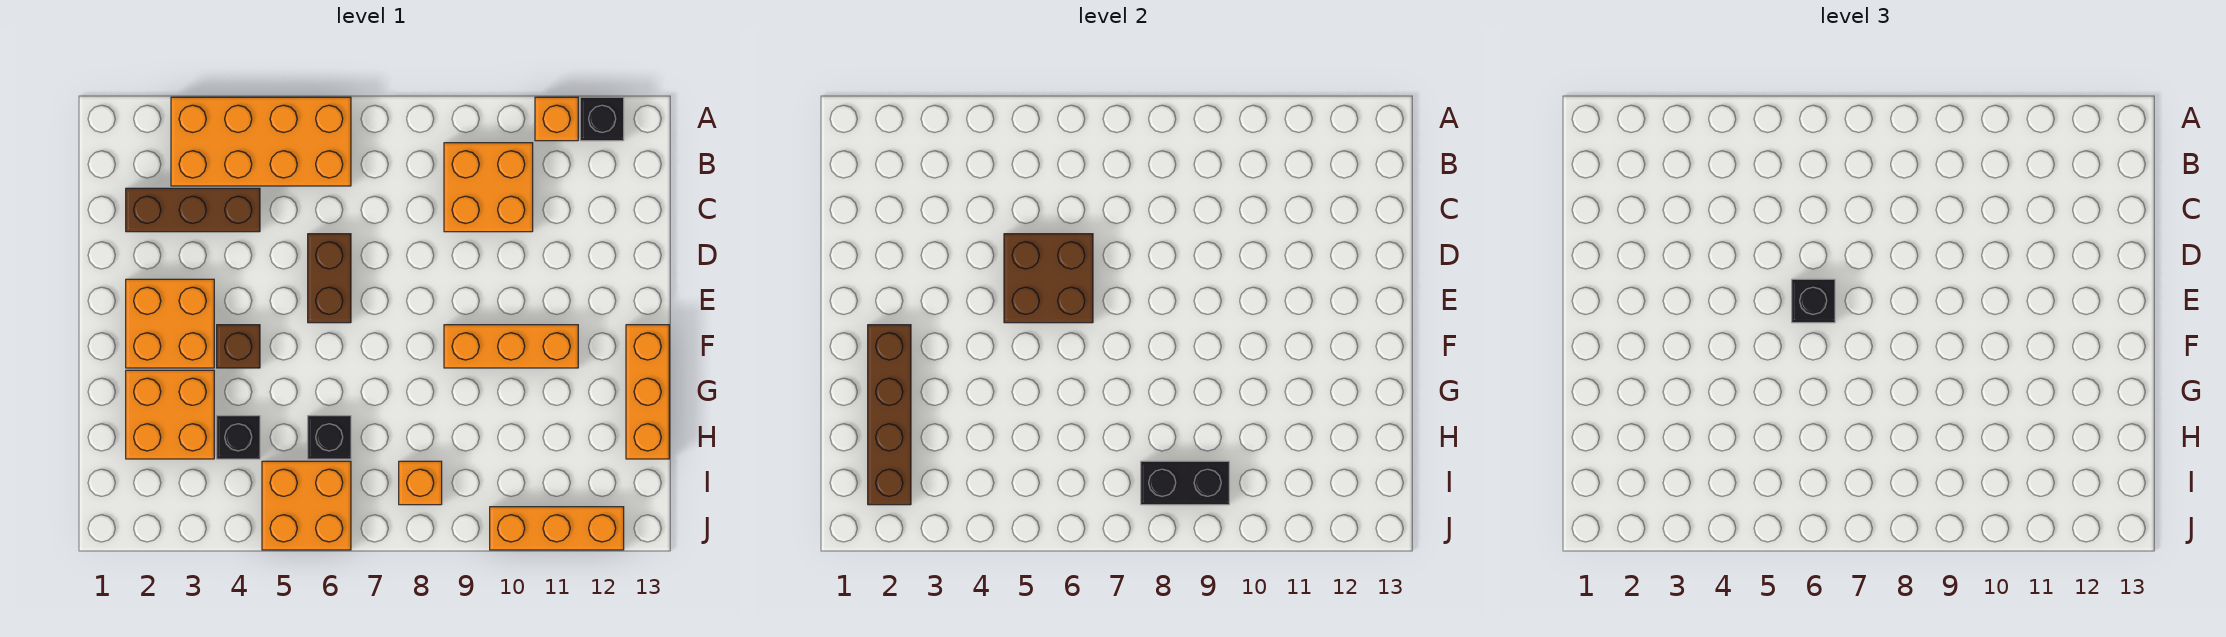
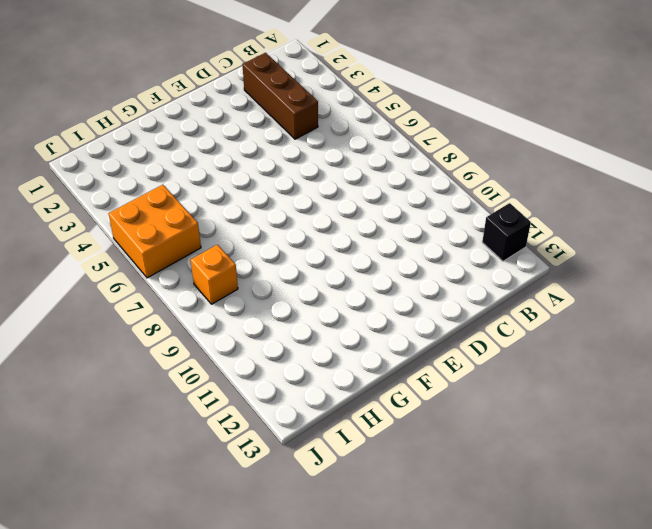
none -> orange 2x4 brick [171,97,351,186]
none -> orange 1x1 brick [535,97,578,141]
none -> orange 2x2 brick [444,143,533,232]

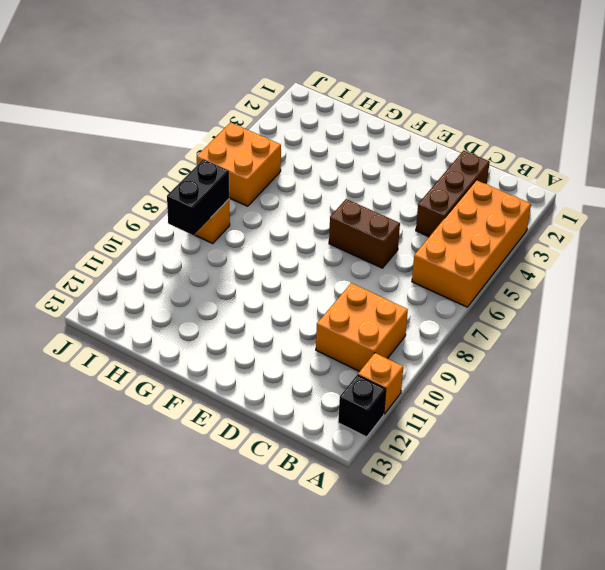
none -> orange 2x2 brick [126,279,214,368]
none -> brown 1x1 brick [217,325,260,368]
none -> orange 1x3 brick [444,325,578,368]

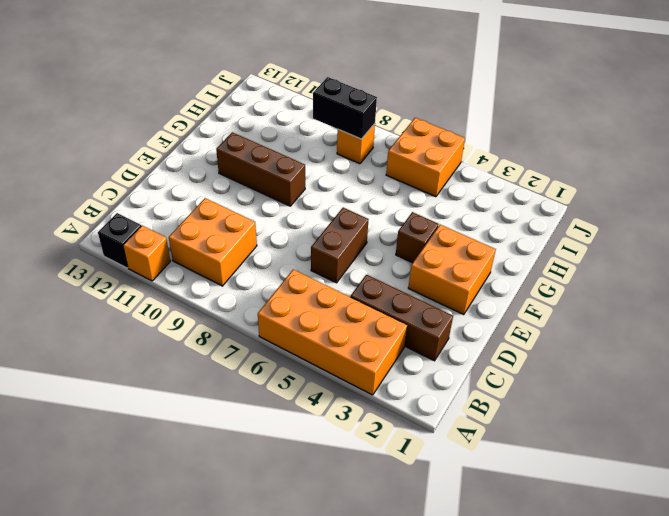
brown 1x3 brick [216,132,305,206] -> orange 1x3 brick [444,325,578,368]
none -> orange 1x3 brick [626,325,669,459]
none -> orange 2x2 brick [126,370,214,459]
none -> black 1x1 brick [217,416,260,459]

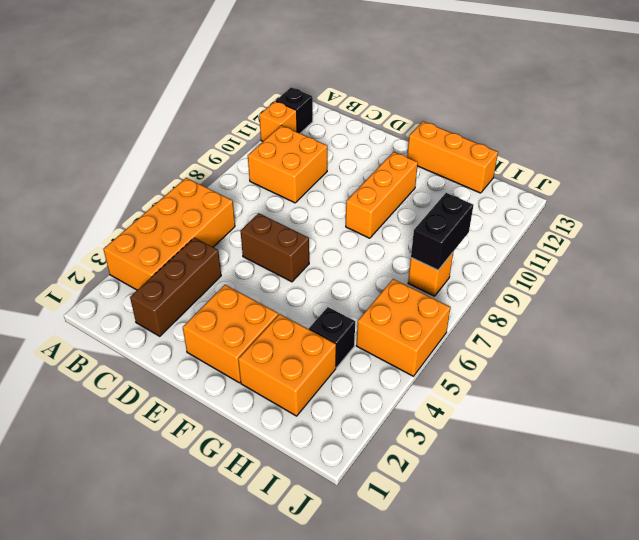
none -> brown 1x1 brick [217,325,260,368]
none -> black 1x1 brick [308,416,351,459]
none -> orange 1x3 brick [490,507,624,550]

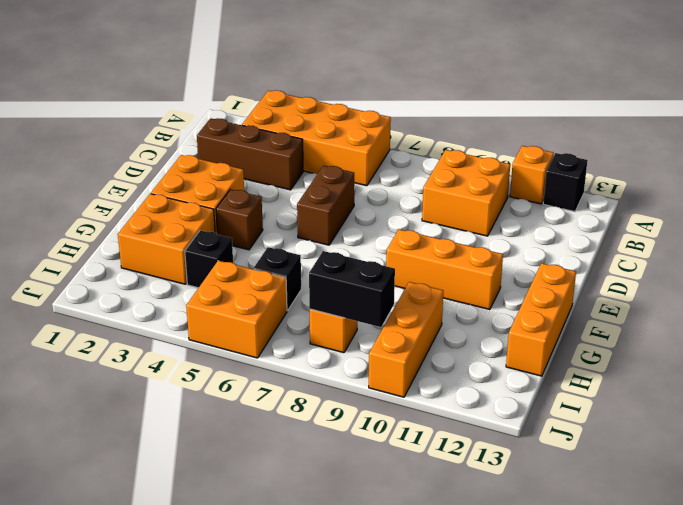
orange 1x3 brick [369,282,443,397] -> orange 1x3 brick turned to [490,507,624,550]
none -> brown 2x2 brick [1004,234,1093,323]
none -> brown 1x4 brick [868,325,911,505]
none -> black 1x1 brick [1792,279,1835,323]

